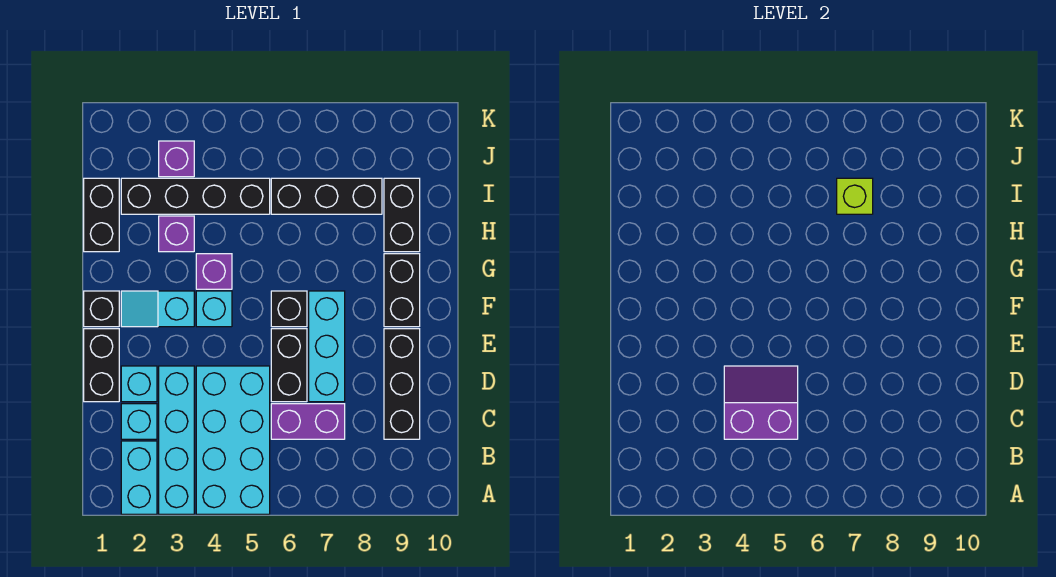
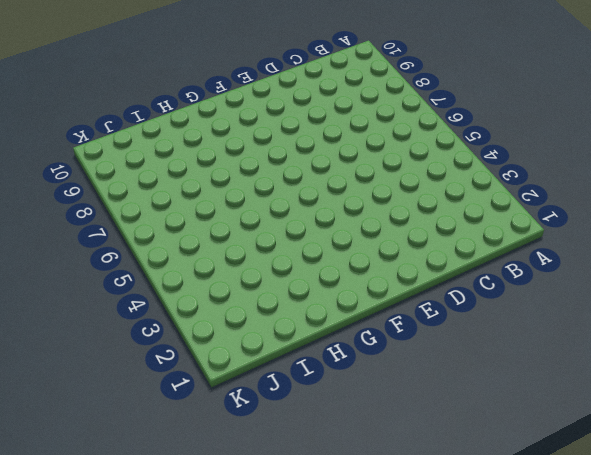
none -> cyan 1x2 brick [121,441,157,514]
none -> cyan 1x4 brick [159,366,194,514]
none -> cyan 2x4 brick [196,366,270,514]

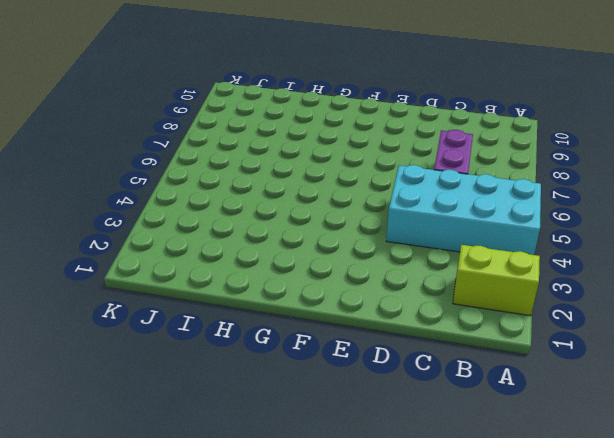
lime 1x2 brick [453,245,540,316] -> cyan 1x2 brick [121,441,157,514]
none -> cyan 1x4 brick [159,366,194,514]
none -> cyan 1x1 brick [121,404,157,439]
none -> black 1x3 brick [384,329,420,439]

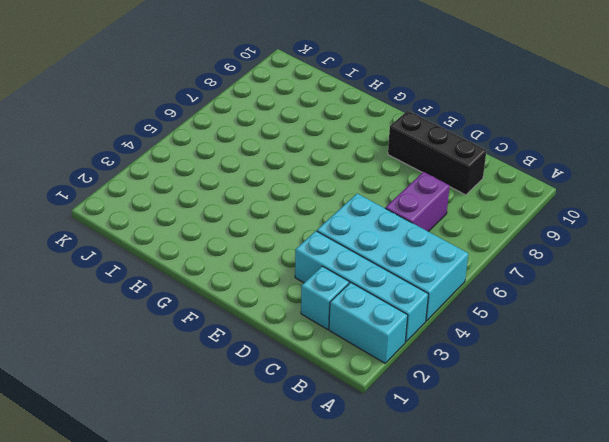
none -> black 1x2 brick [84,329,119,402]
none -> cyan 1x1 brick [121,366,157,402]
none -> black 1x2 brick [271,329,307,402]

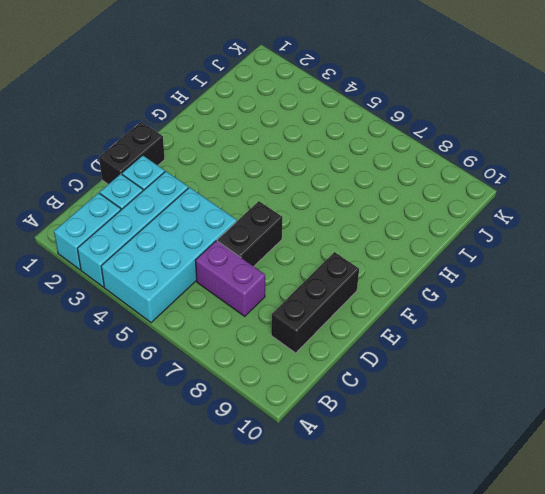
none -> cyan 1x3 brick [309,291,345,402]
none -> black 1x1 brick [84,291,119,327]
none -> cyan 1x2 slope [121,291,194,327]

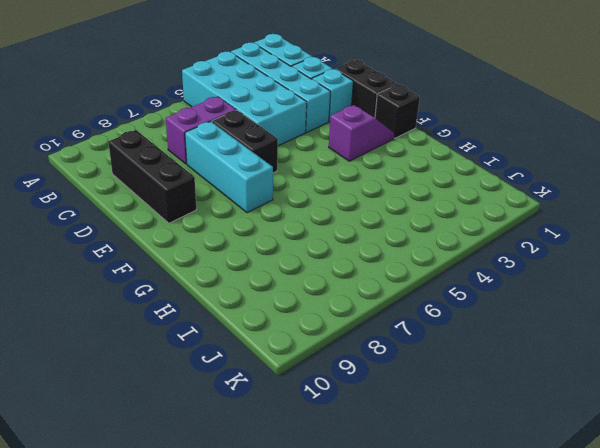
purple 1x2 slope [329,105,395,161] -> cyan 1x2 slope [121,291,194,327]
none -> cyan 1x1 brick [196,291,232,327]
none -> black 1x1 brick [271,291,307,327]
none -> black 1x2 brick [384,254,420,327]

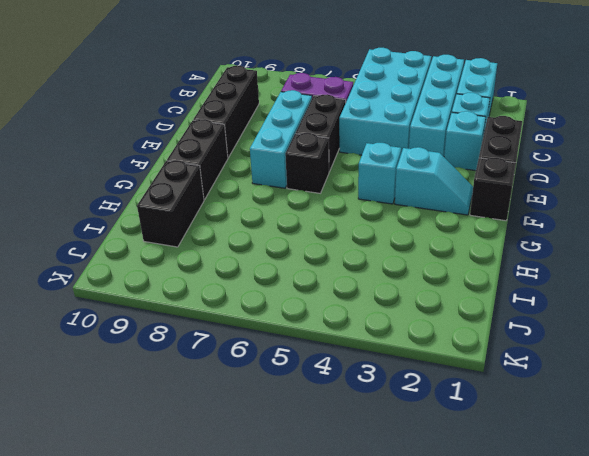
none -> purple 1x1 brick [196,254,232,289]
none -> black 1x2 brick [84,178,119,252]
none -> purple 1x1 brick [159,216,194,252]

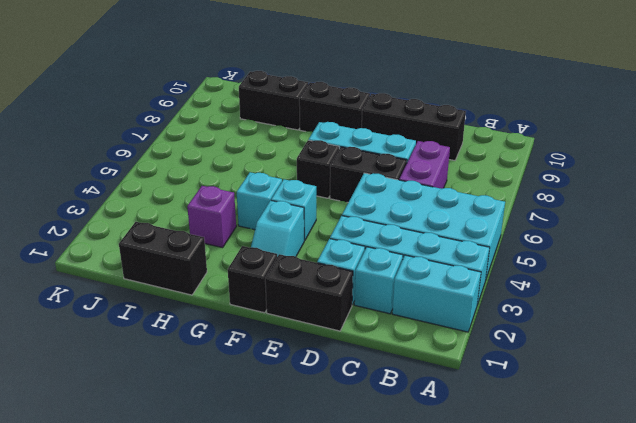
cyan 1x1 brick [237,172,282,230] -> purple 1x1 brick [196,254,232,289]
none -> black 1x4 brick [121,178,270,214]
none -> black 1x3 brick [271,178,382,214]
none -> purple 1x1 brick [159,141,194,177]

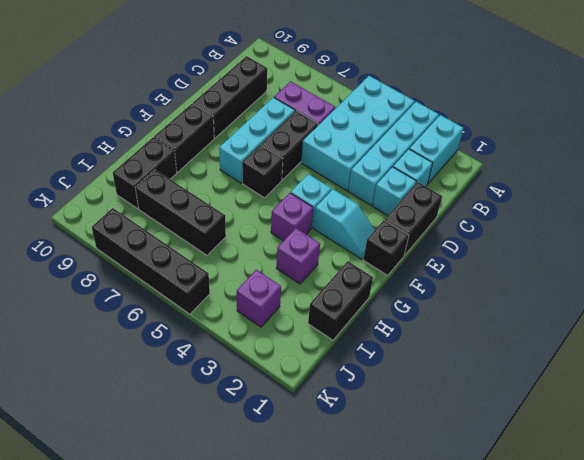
black 1x4 brick [92,208,210,314] -> black 1x4 brick moved to [121,178,270,214]
none -> purple 2x2 slope [724,366,798,439]
none -> lime 1x1 brick [837,178,873,214]

